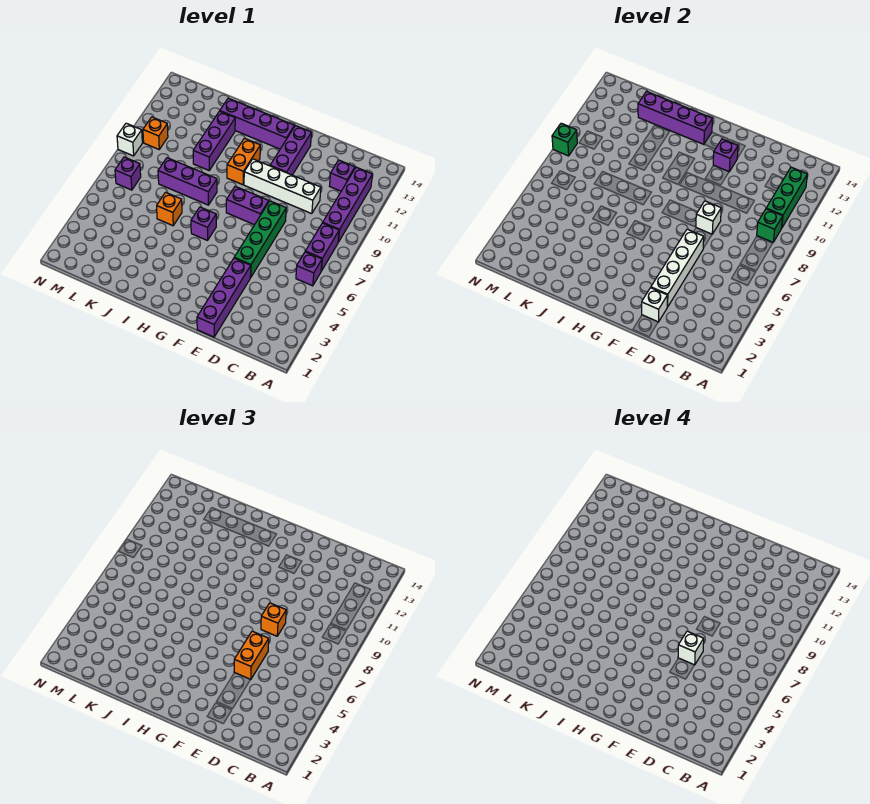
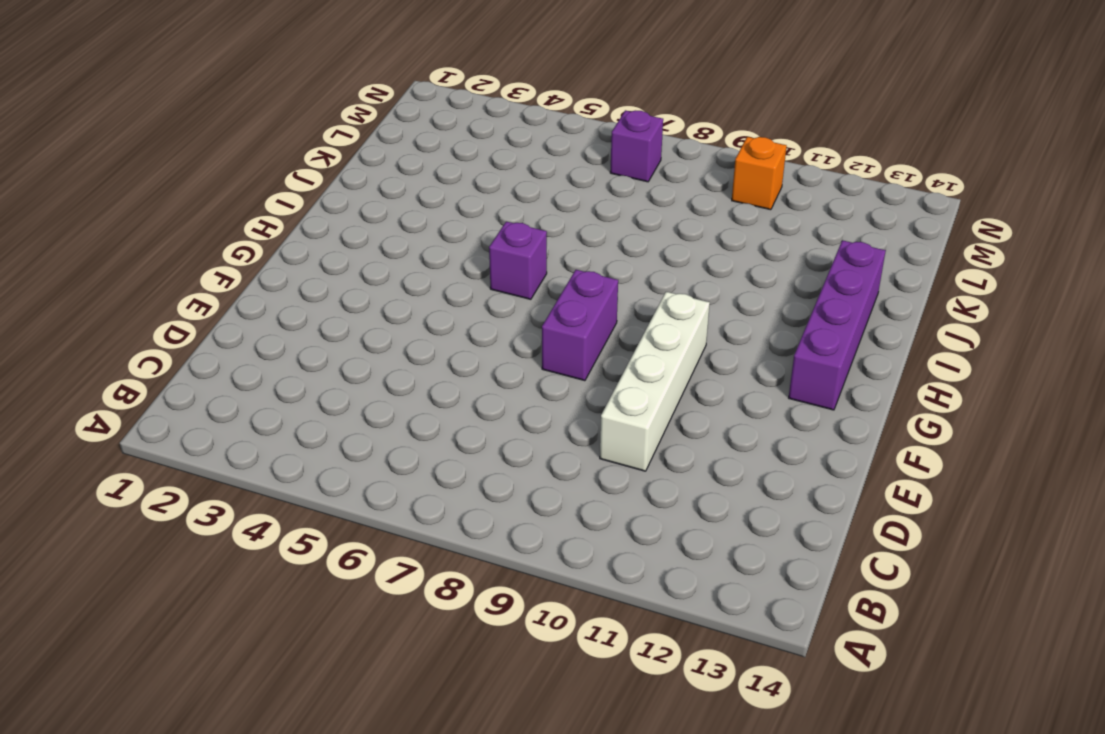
none -> purple 1x1 brick [296,252,322,286]
none -> purple 1x2 brick [305,223,339,271]
none -> purple 1x4 brick [323,167,372,242]

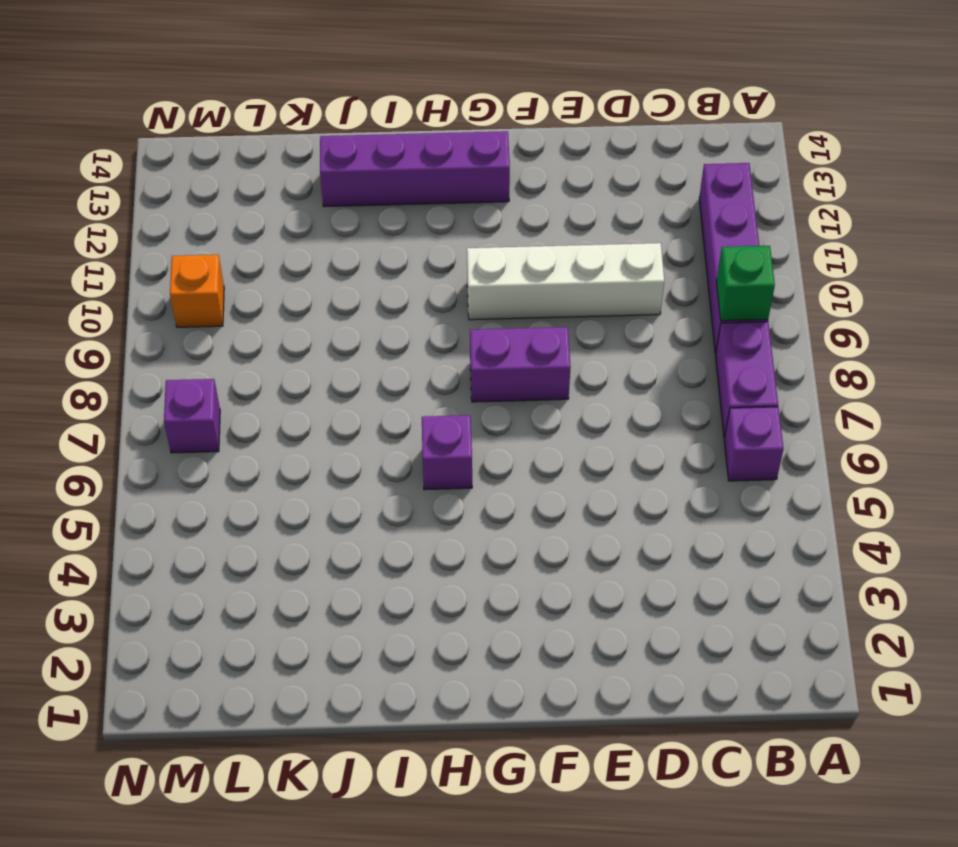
none -> purple 1x1 brick [330,160,355,191]
none -> purple 1x4 brick [197,258,251,337]
none -> green 1x4 brick [234,201,286,278]

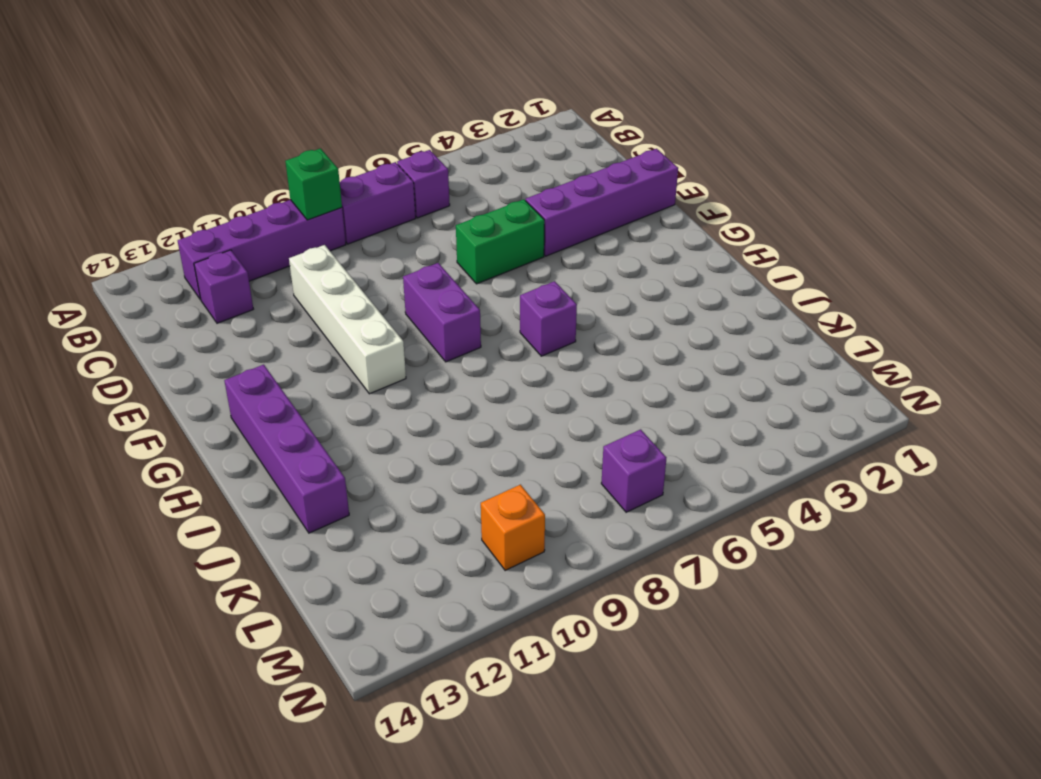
green 1x2 brick [456,199,544,284] -> green 1x4 brick [234,201,286,278]
none -> purple 1x3 brick [270,126,311,175]
none -> orange 1x2 brick [227,138,260,185]
none -> purple 1x3 brick [158,158,217,205]

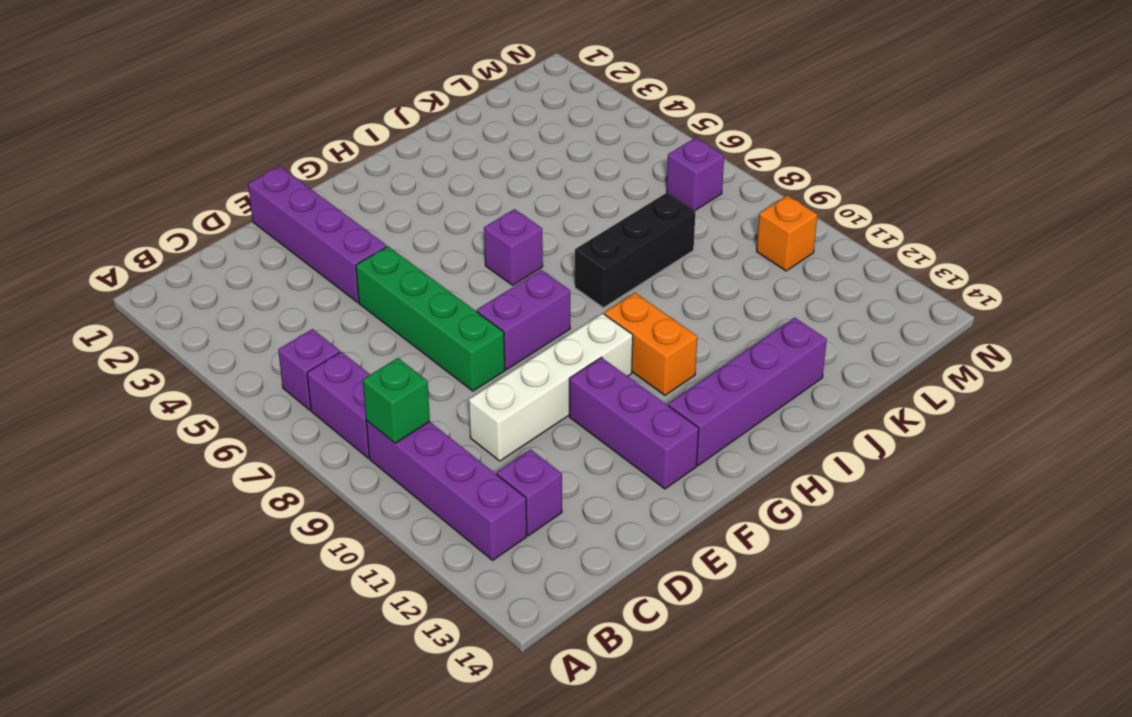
black 1x3 brick [575,193,696,308] -> purple 1x3 brick [158,158,217,205]
none -> orange 1x1 brick [157,192,182,226]
none -> purple 1x3 brick [193,111,235,170]
none -> white 1x1 brick [117,123,142,156]

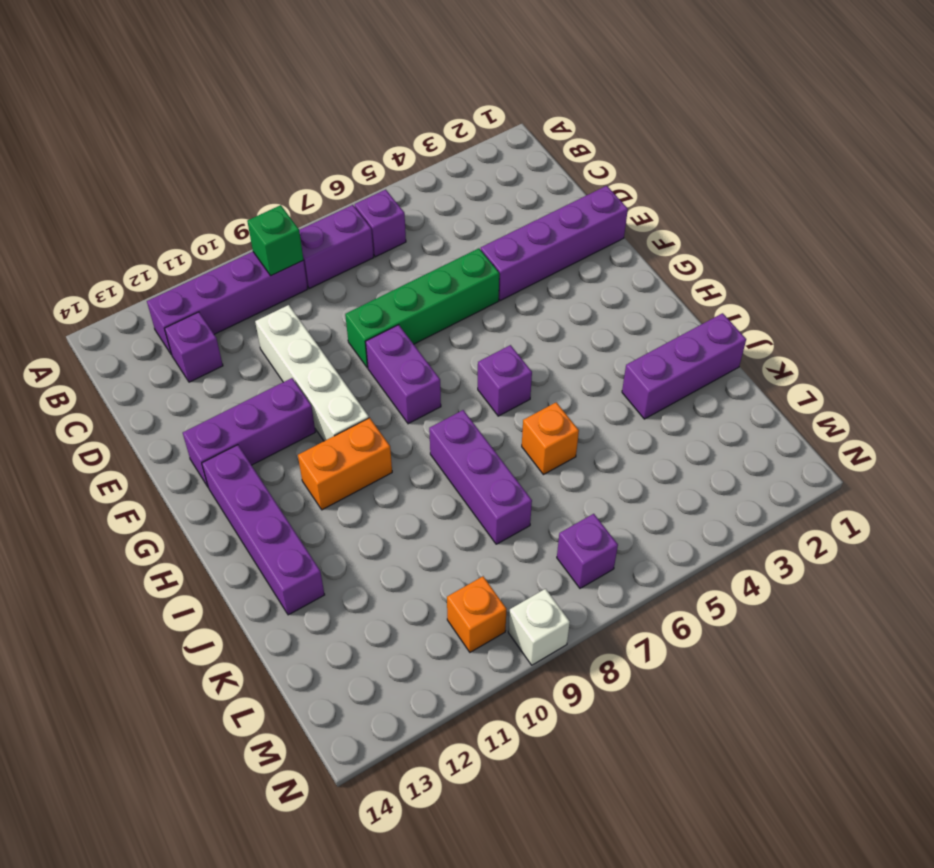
purple 1x3 brick [622,313,746,419] -> purple 1x3 brick moved to [193,111,235,170]
none -> green 1x3 brick [766,167,807,227]
none -> white 1x1 brick [642,288,667,322]
none -> white 1x4 brick [651,229,704,307]

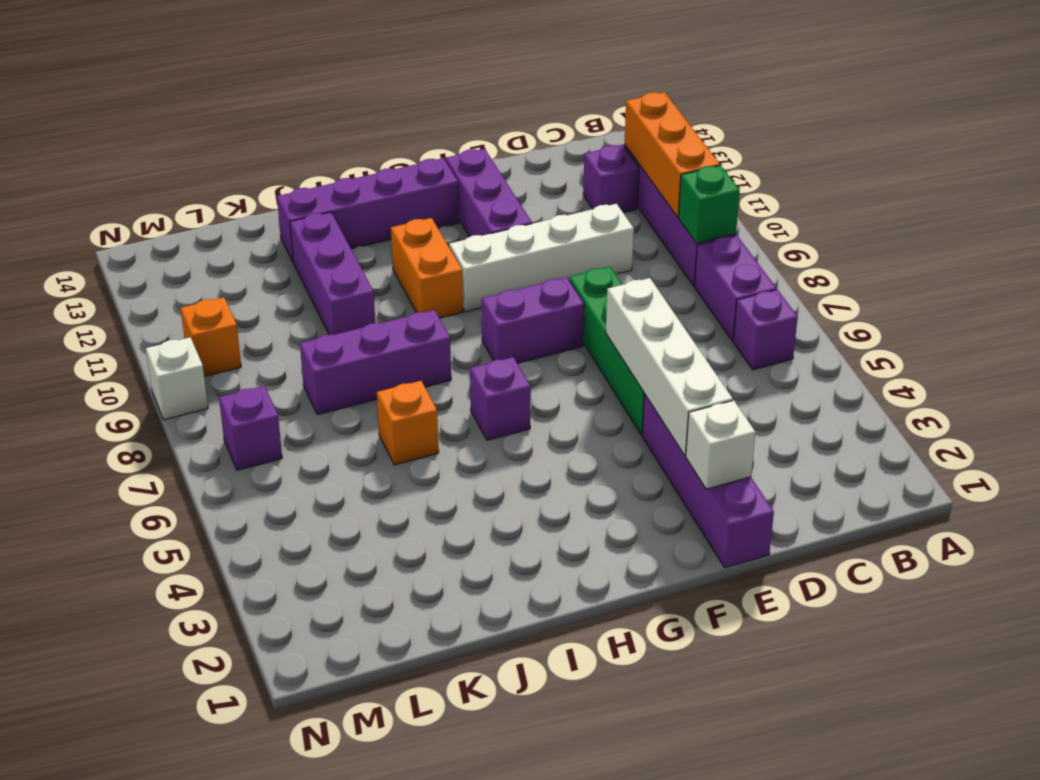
orange 1x3 brick [625,92,720,217] -> green 1x3 brick [766,167,807,227]
none -> white 1x1 brick [696,201,721,234]
none -> purple 1x1 brick [713,139,738,172]
none -> purple 1x4 brick [638,92,712,144]

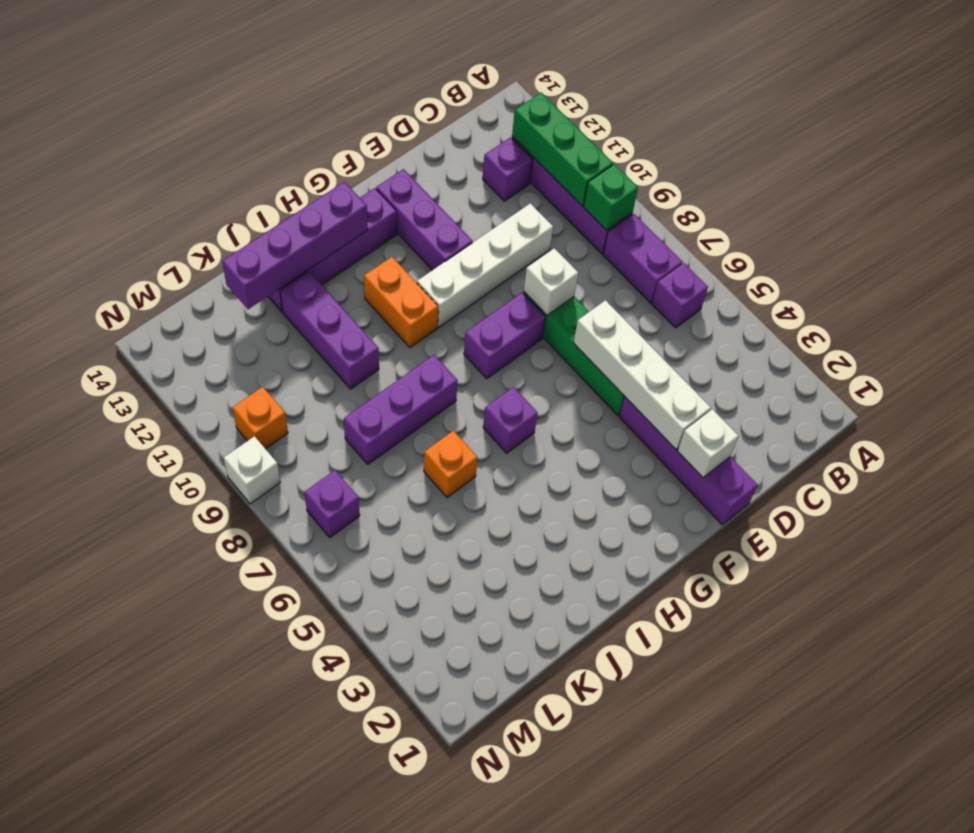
none -> purple 1x1 brick [713,139,738,172]
none -> green 1x1 brick [552,123,577,156]
none -> orange 1x2 brick [234,631,269,680]

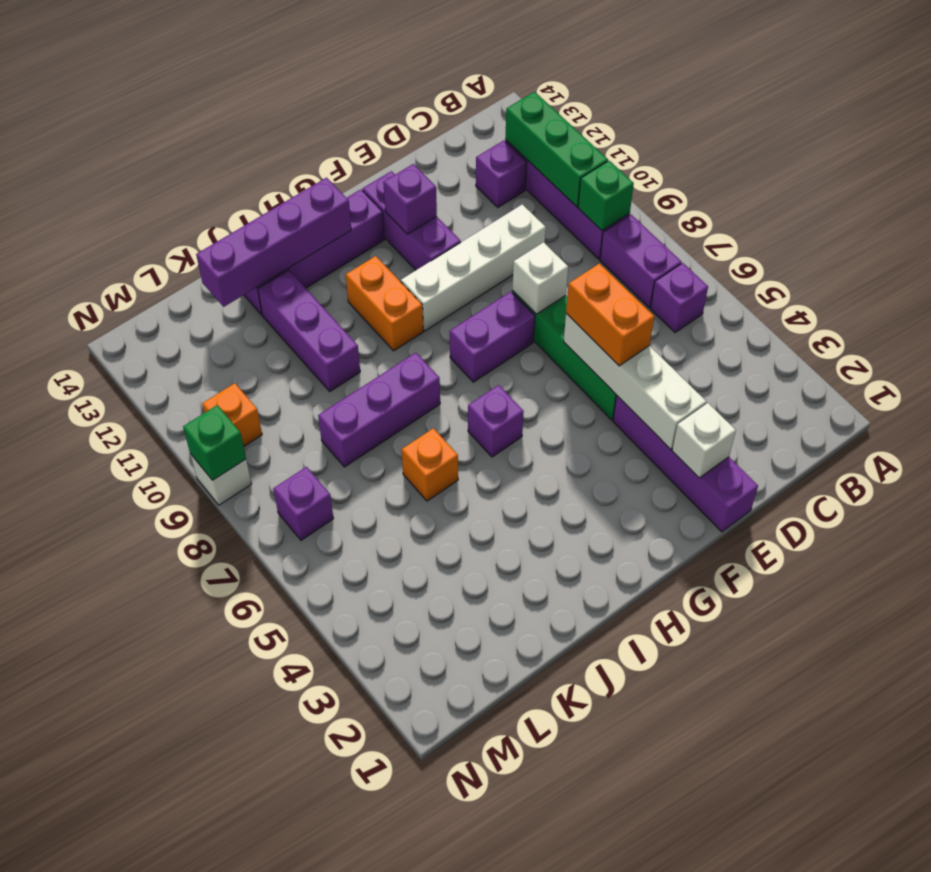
none -> orange 1x1 brick [261,603,286,636]
none -> white 1x1 brick [678,631,704,665]

